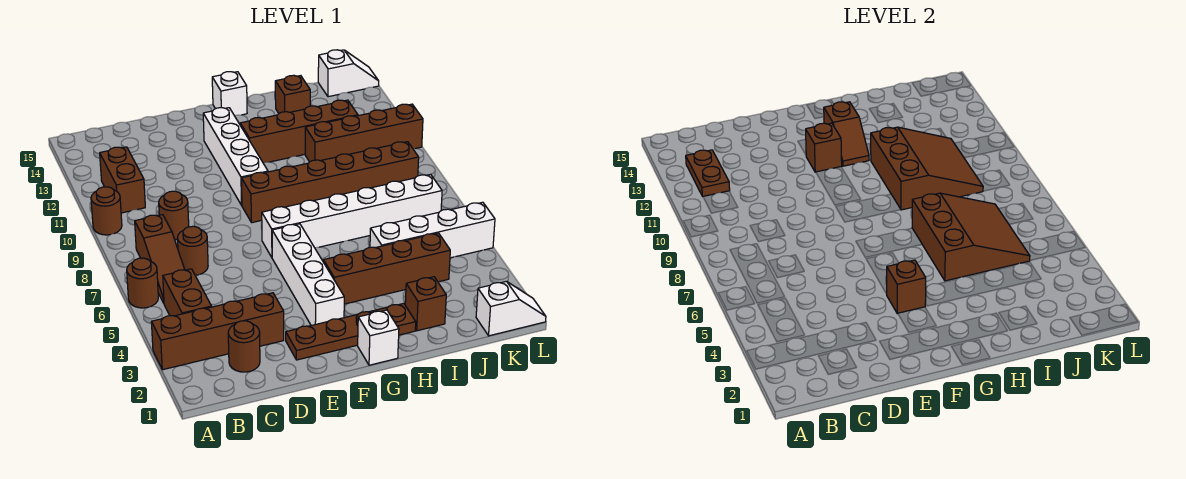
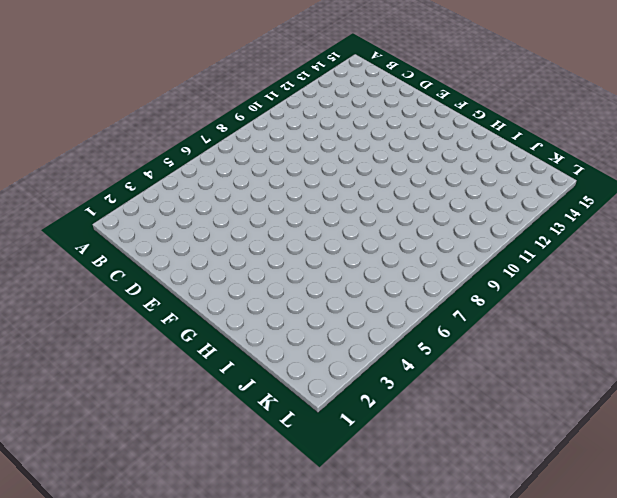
none -> brown 1x4 brick [151,293,284,370]
none -> brown 1x1 round brick [127,258,158,308]
none -> brown 1x1 round brick [91,187,122,235]
none -> brown 1x2 brick [163,269,212,316]

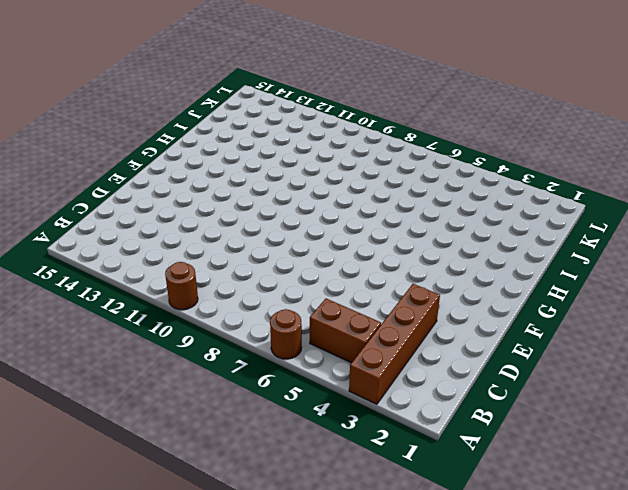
none -> brown 1x3 slope [135,215,185,303]
none -> brown 1x2 brick [100,147,145,213]
none -> brown 1x1 round brick [228,321,260,372]
none -> brown 1x1 round brick [177,226,208,275]

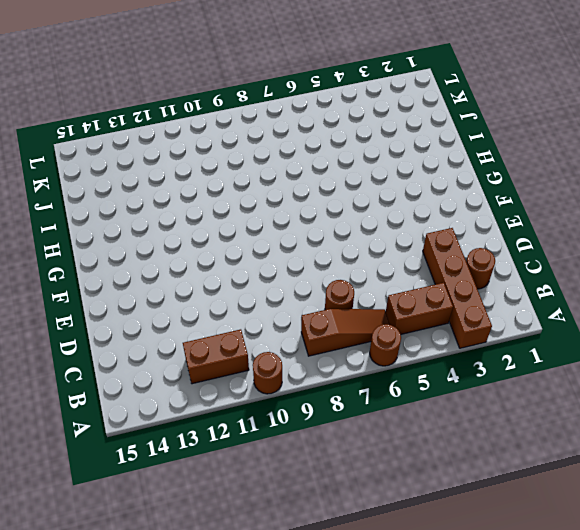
none -> brown 1x1 round brick [159,191,189,239]
none -> brown 1x4 plate [286,303,416,360]
none -> white 1x4 brick [272,224,344,326]
none -> white 1x6 brick [262,174,442,257]

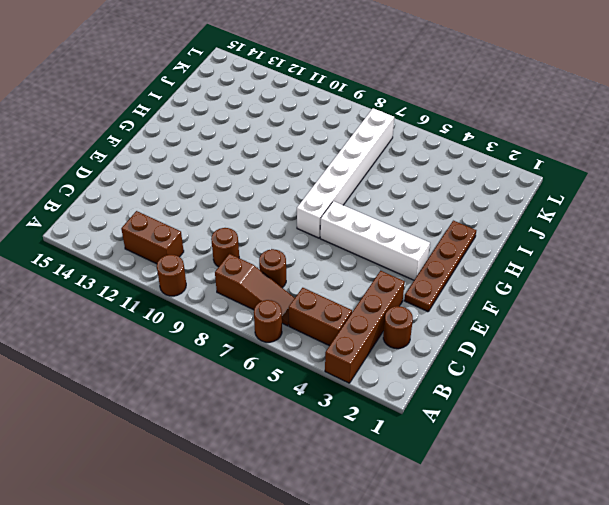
none -> brown 1x6 brick [241,142,419,223]
none -> white 1x4 brick [203,108,268,205]
none -> white 1x1 brick [358,310,399,365]
none -> brown 1x4 brick [323,233,450,304]

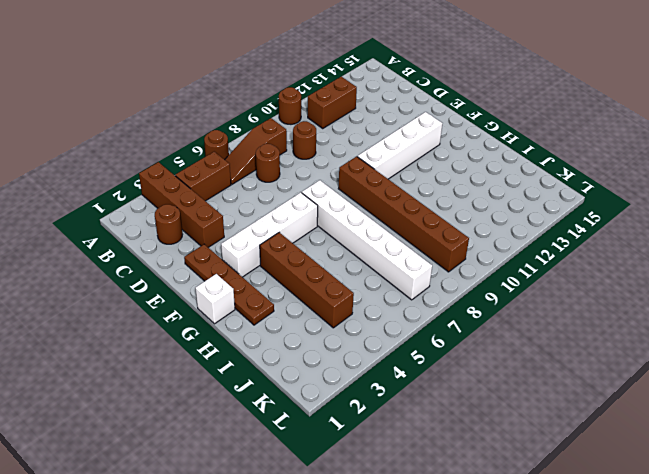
none -> brown 1x4 brick [240,100,358,163]
none -> white 1x1 brick [212,72,247,116]
none -> brown 1x1 brick [405,277,446,331]
none -> white 1x4 brick [370,202,495,258]

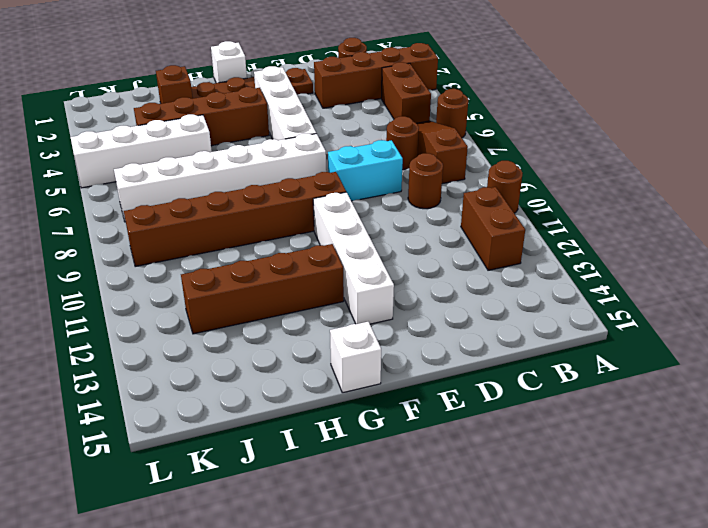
cyan 1x2 brick [328,140,403,201] -> none
none -> brown 1x4 brick [305,104,423,162]
none -> brown 1x1 brick [275,75,310,113]
none -> white 1x2 slope [476,281,546,336]
none -> white 1x2 slope [318,50,379,97]

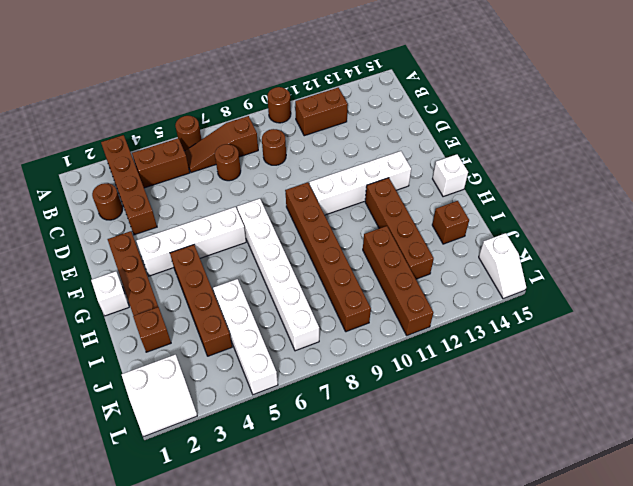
white 2x2 slope [122,355,197,437] -> white 1x2 slope [476,281,546,336]
none -> brown 1x2 plate [686,150,730,196]
none -> brown 1x1 brick [887,260,926,314]
none -> brown 1x1 brick [806,123,842,172]
none -> brown 1x2 slope [824,102,869,166]

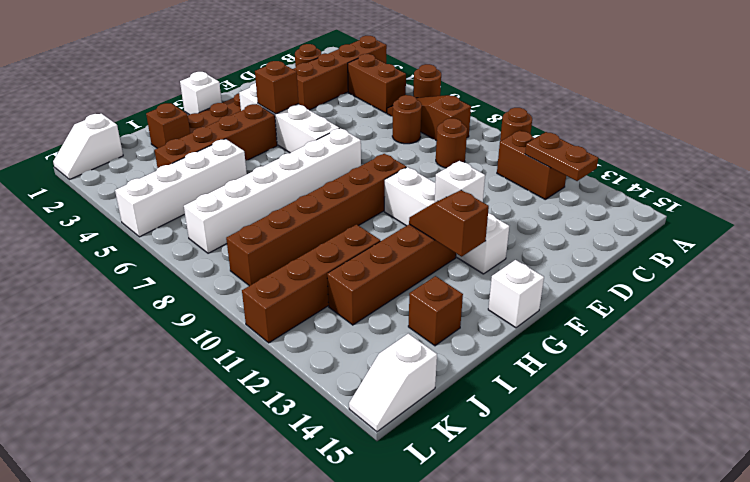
white 1x1 brick [434,161,485,203] -> brown 1x1 brick [806,123,842,172]
none -> brown 3x3 slope [912,193,1030,281]
none -> brown 3x3 slope [871,127,983,210]

